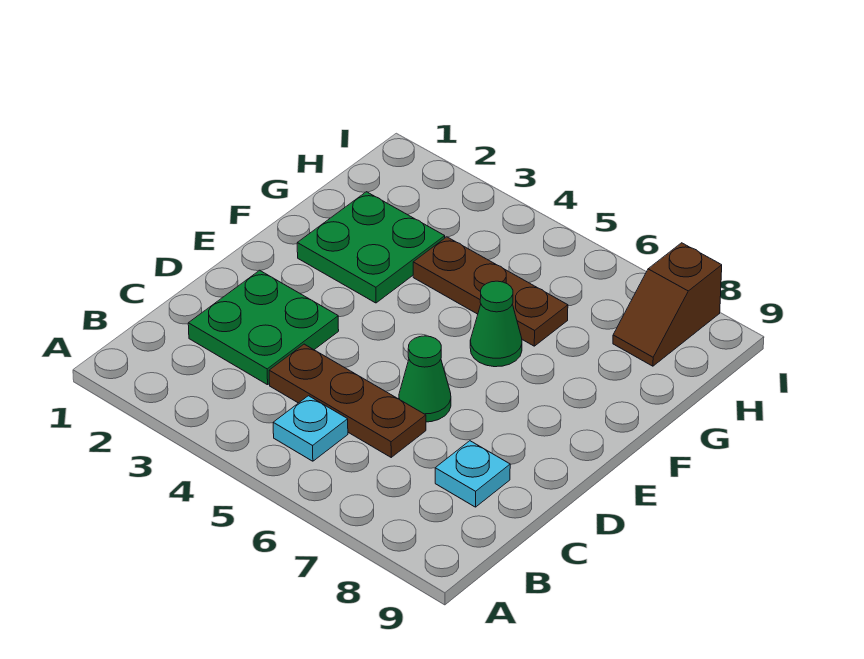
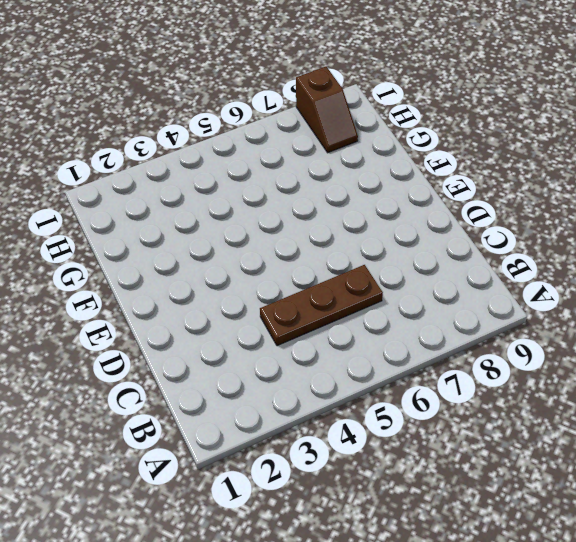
none -> cyan 1x1 plate [273,396,348,461]
none -> green 2x2 plate [188,270,339,385]

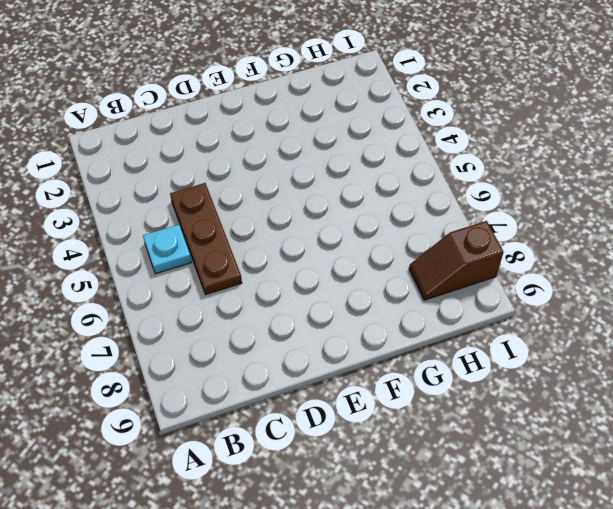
none -> green 2x2 plate [188,270,339,385]
none -> cyan 1x1 plate [435,441,510,507]

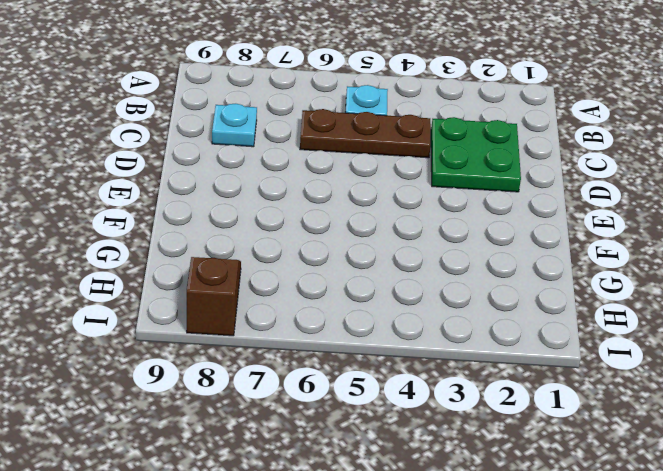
none -> green 1x1 cone [399,336,451,422]
none -> green 2x2 plate [297,192,445,303]

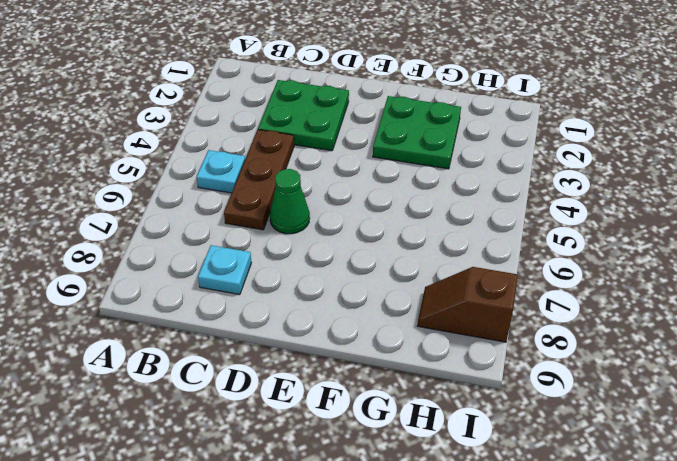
none -> green 1x1 cone [470,281,522,367]
none -> brown 1x3 plate [413,237,568,346]

